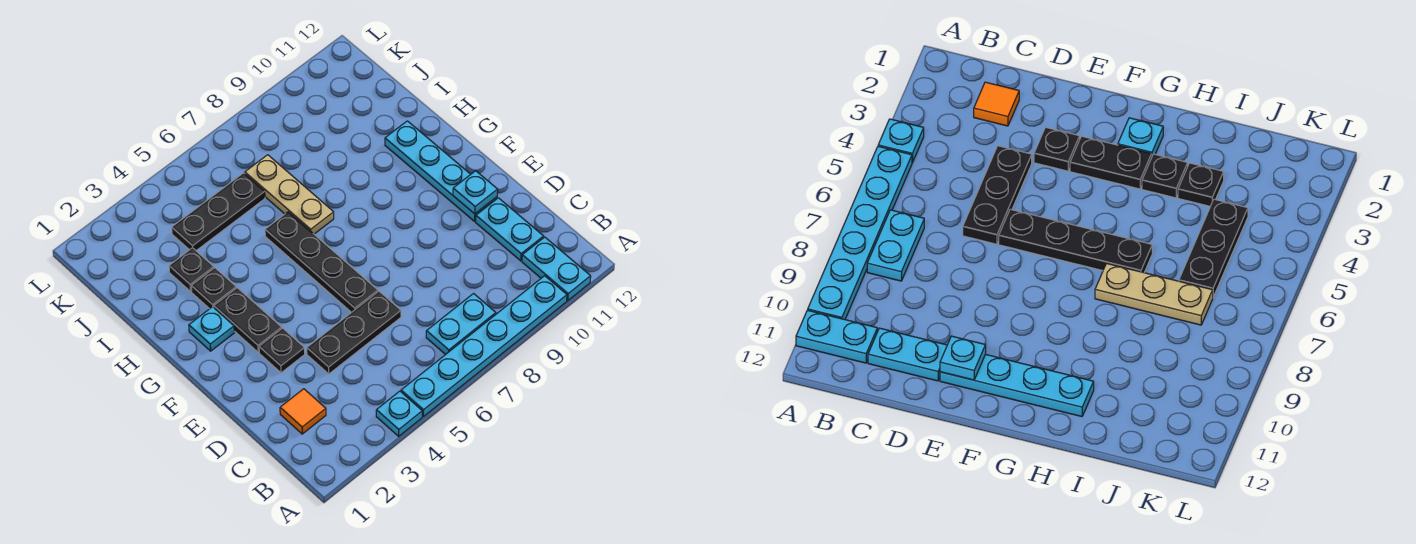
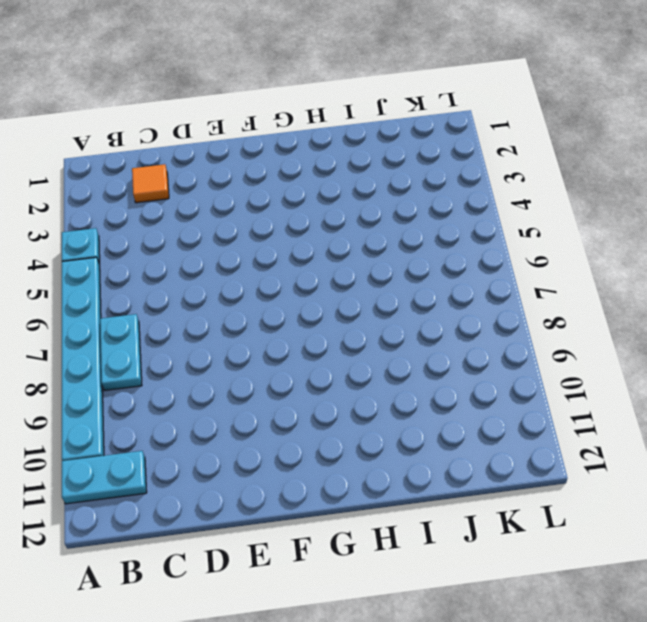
none -> cyan 1x2 plate [476,198,544,261]
none -> black 1x3 plate [307,291,401,374]
none -> black 1x1 plate [259,328,305,373]

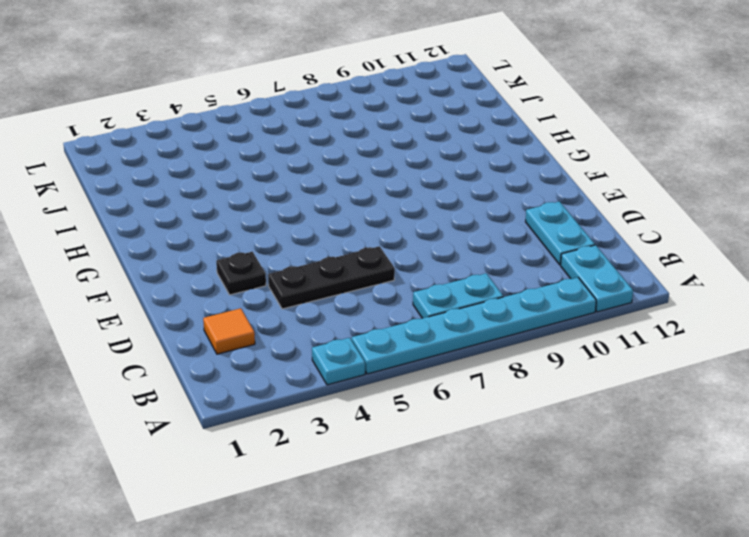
none -> black 1x4 plate [265,212,378,313]
none -> cyan 1x4 plate [385,121,497,221]
none -> black 1x2 plate [214,288,282,352]

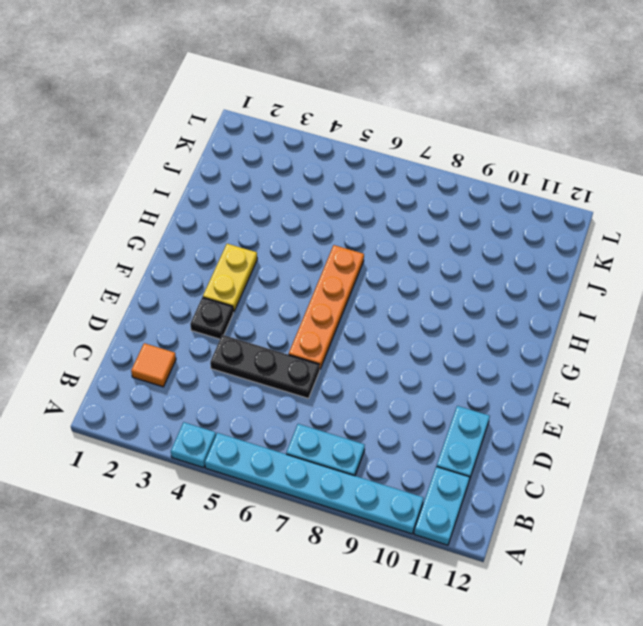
orange 1x4 plate [289,245,364,369] -> black 1x4 plate [265,212,378,313]
yellow 1x2 plate [203,244,257,312] -> black 1x2 plate [214,288,282,352]
none -> cyan 1x4 plate [385,121,497,221]
none -> cyan 1x1 plate [189,307,234,351]
none -> black 1x1 plate [191,268,236,309]

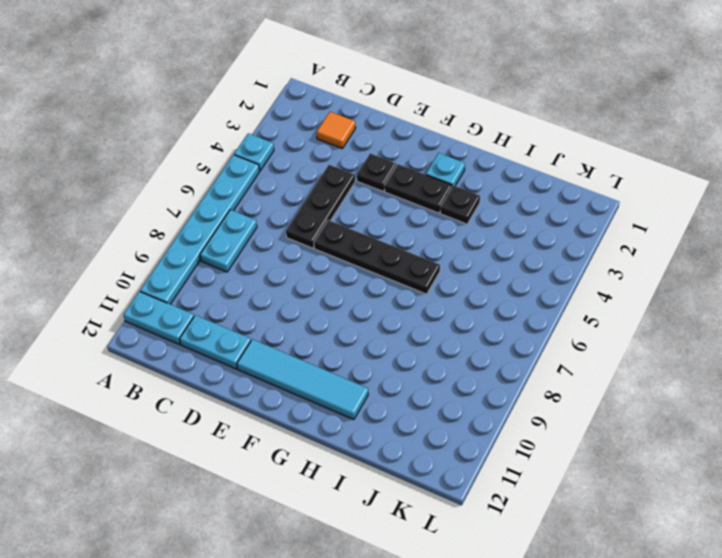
cyan 1x4 tile [237,339,368,420] -> cyan 1x4 plate [385,121,497,221]
none -> tan 1x3 plate [245,155,334,234]
none -> black 1x1 plate [169,248,214,291]
none -> black 1x3 plate [172,173,265,251]

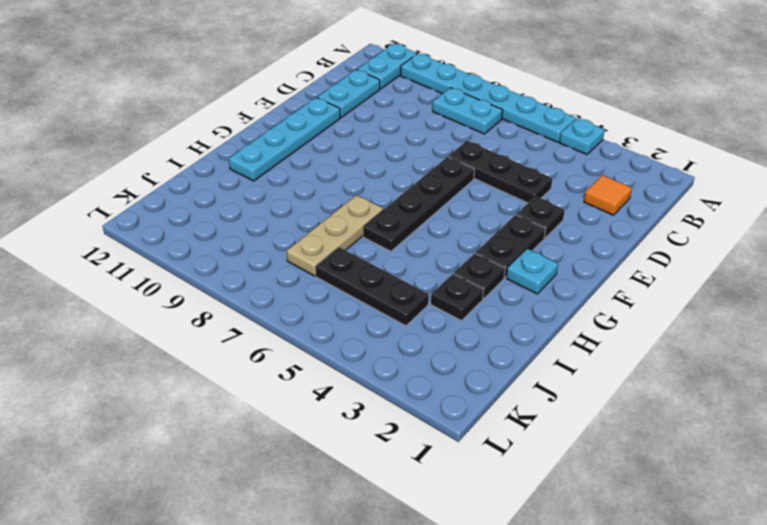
none -> cyan 1x1 plate [453,171,498,214]

